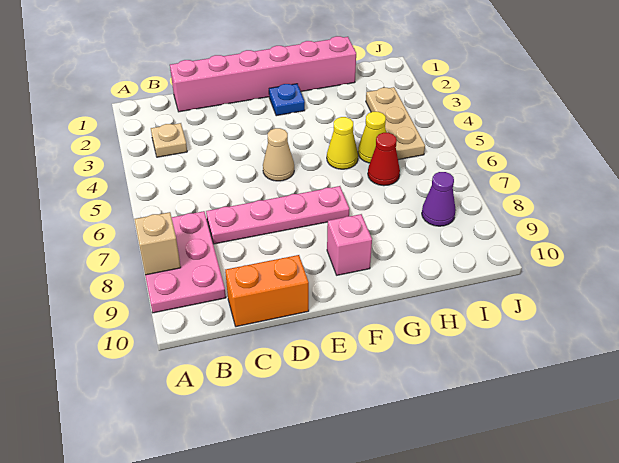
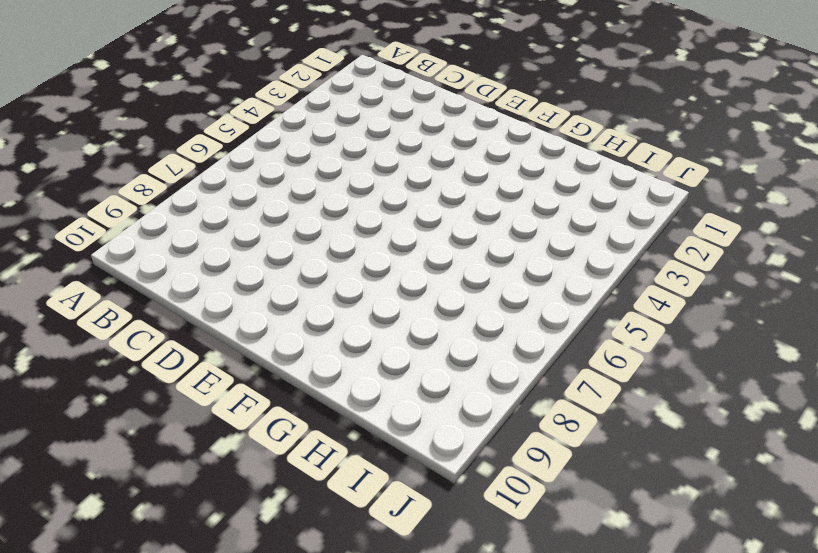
none -> pink 2x3 plate [145,211,226,313]
none -> tan 1x1 plate [151,123,187,157]
none -> pink 1x6 brick [170,36,356,112]

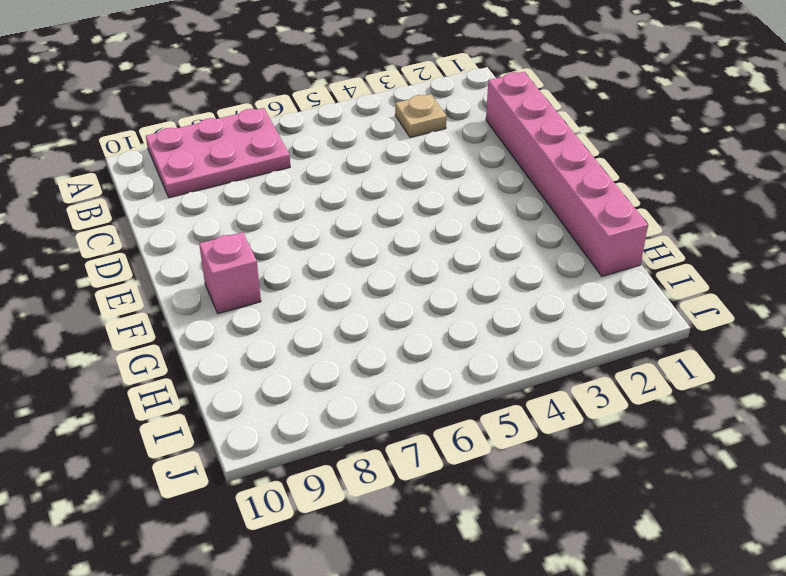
none -> pink 1x4 plate [206,186,349,244]
none -> orange 1x2 brick [225,255,309,327]
none -> tan 1x1 cone [263,128,294,181]

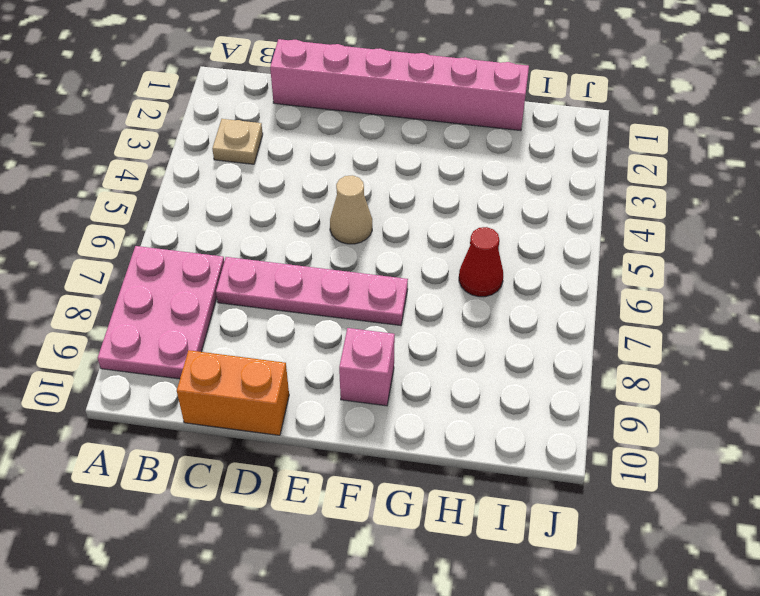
none -> blue 1x1 plate [269,84,305,116]
none -> yellow 1x1 cone [327,117,358,169]
none -> yellow 1x1 cone [358,112,386,163]

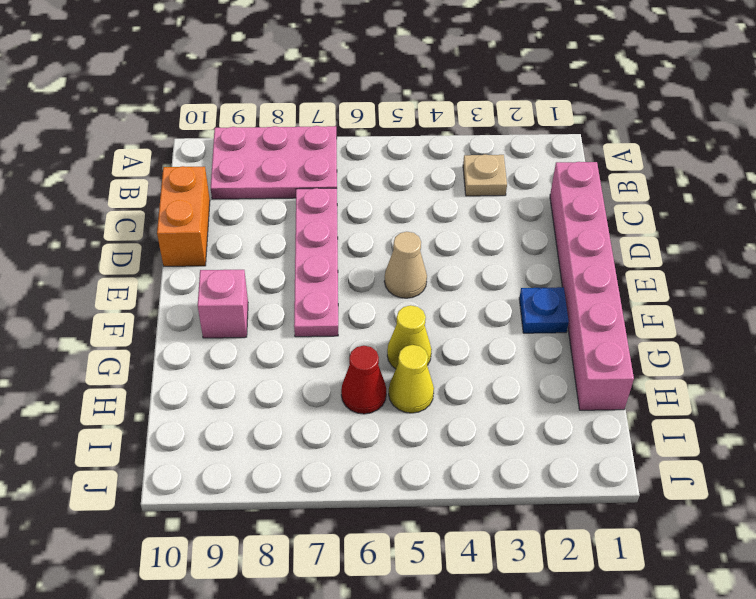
none -> tan 1x3 plate [366,87,425,160]
none -> purple 1x1 cone [422,172,456,226]
none -> tan 1x1 brick [134,212,181,275]

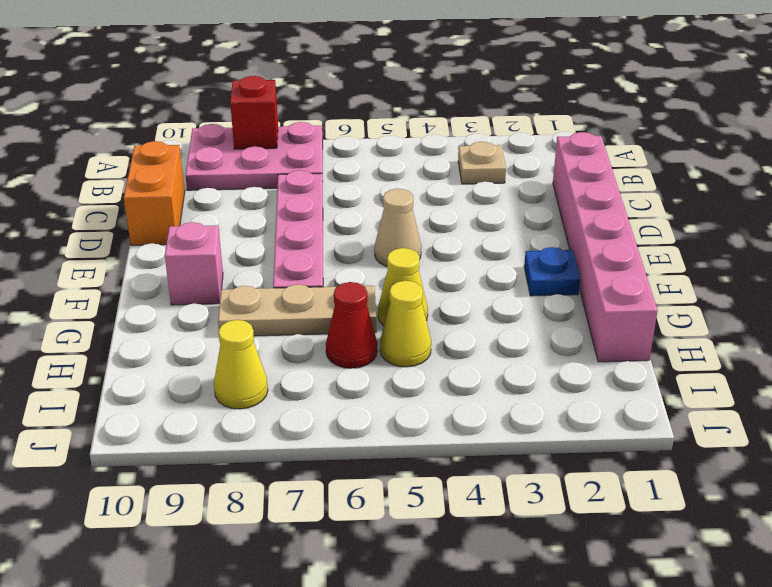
red 1x1 brick [230,76,278,149] -> tan 1x1 brick [134,212,181,275]
tan 1x3 plate [218,284,376,336] -> tan 1x3 plate moved to [366,87,425,160]
yellow 1x1 cone [214,320,268,409] -> purple 1x1 cone [422,172,456,226]

